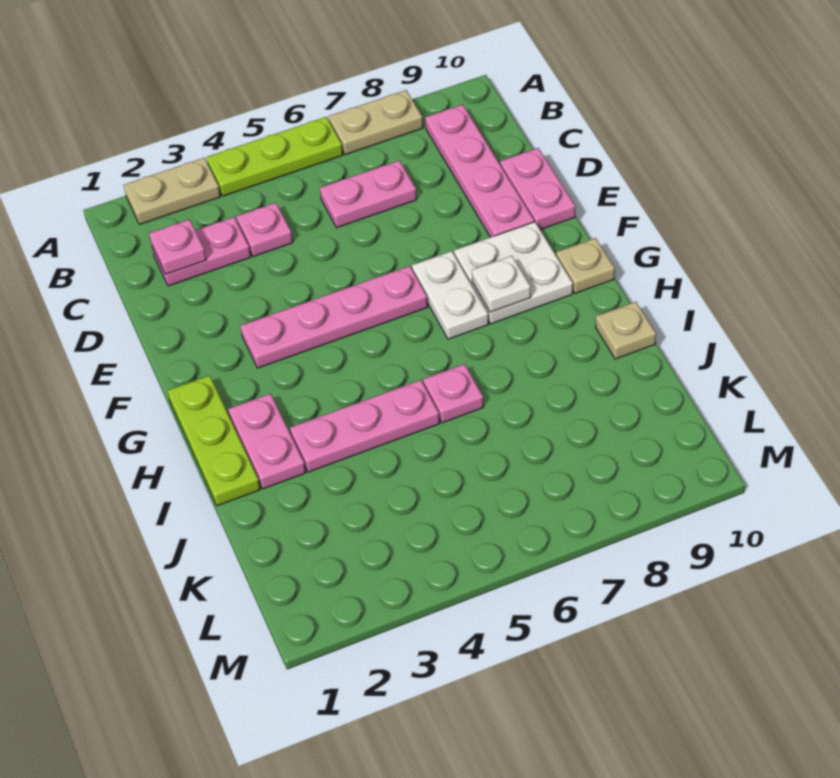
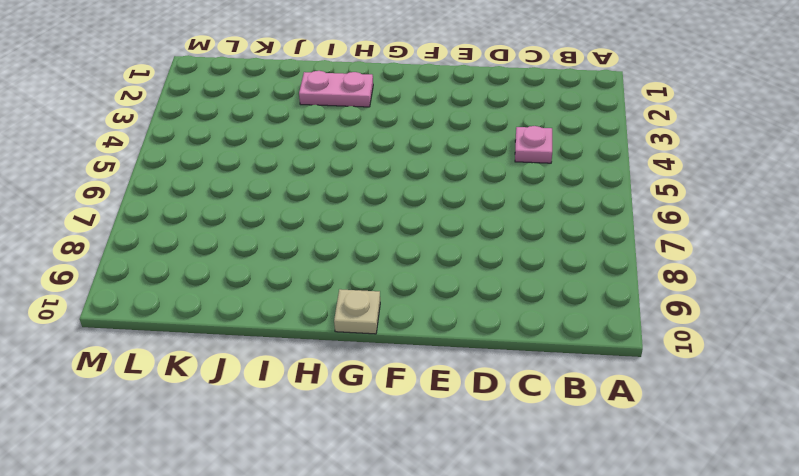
none -> tan 1x2 plate [124,158,220,224]
none -> lime 1x3 plate [207,117,343,196]
none -> tan 1x2 plate [329,90,423,155]

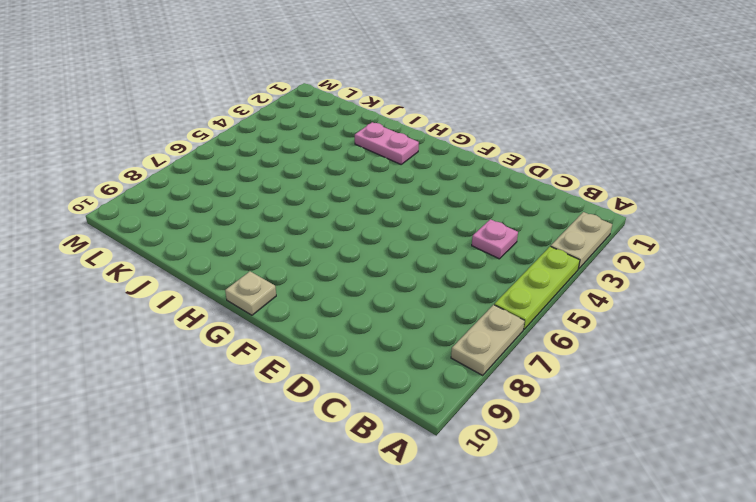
none -> pink 1x4 plate [425,105,534,237]
none -> pink 1x2 plate [152,217,251,286]
none -> pink 1x2 plate [320,160,417,228]

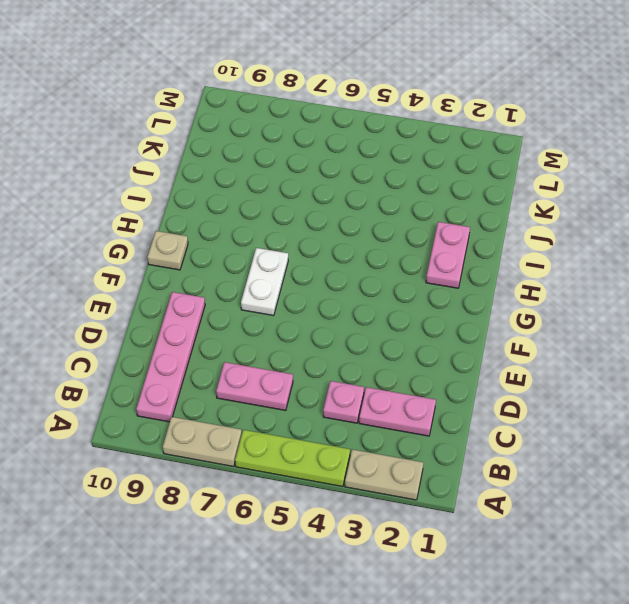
none -> pink 1x2 plate [500,148,575,230]
none -> pink 1x4 plate [240,266,428,368]
none -> white 2x2 plate [454,222,573,324]

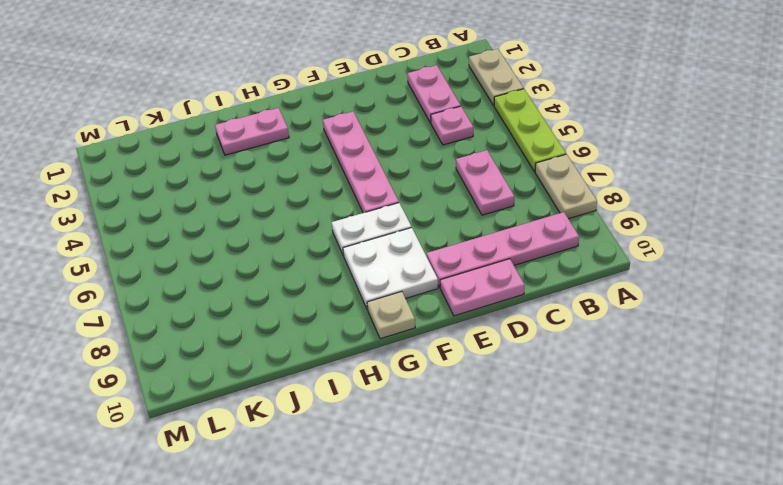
none -> lime 1x3 plate [168,375,260,506]
none -> pink 1x3 plate [290,380,440,472]
none -> pink 1x1 plate [423,364,483,423]

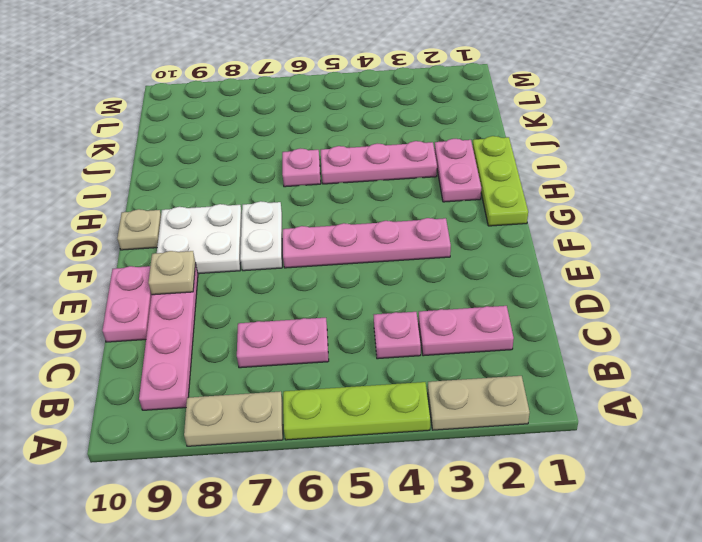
tan 1x1 plate [148,251,196,295] -> tan 1x1 plate moved to [596,302,656,359]
none -> pink 1x1 plate [149,219,206,274]
none -> white 1x1 plate [472,256,531,312]

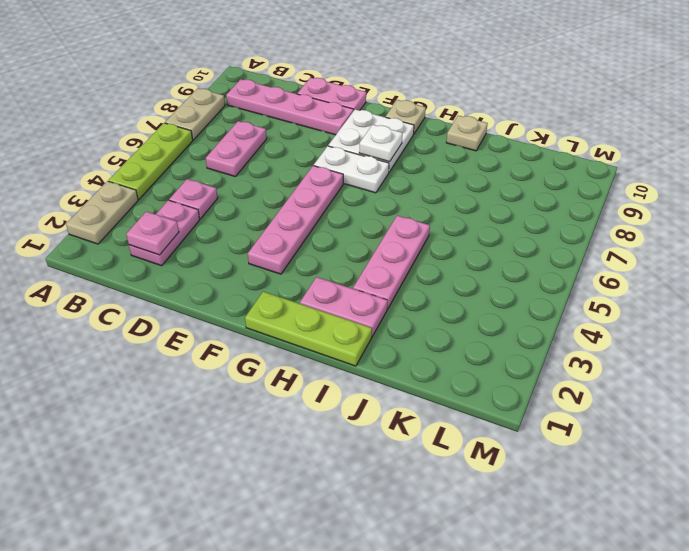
none -> pink 1x1 plate [423,364,483,423]

